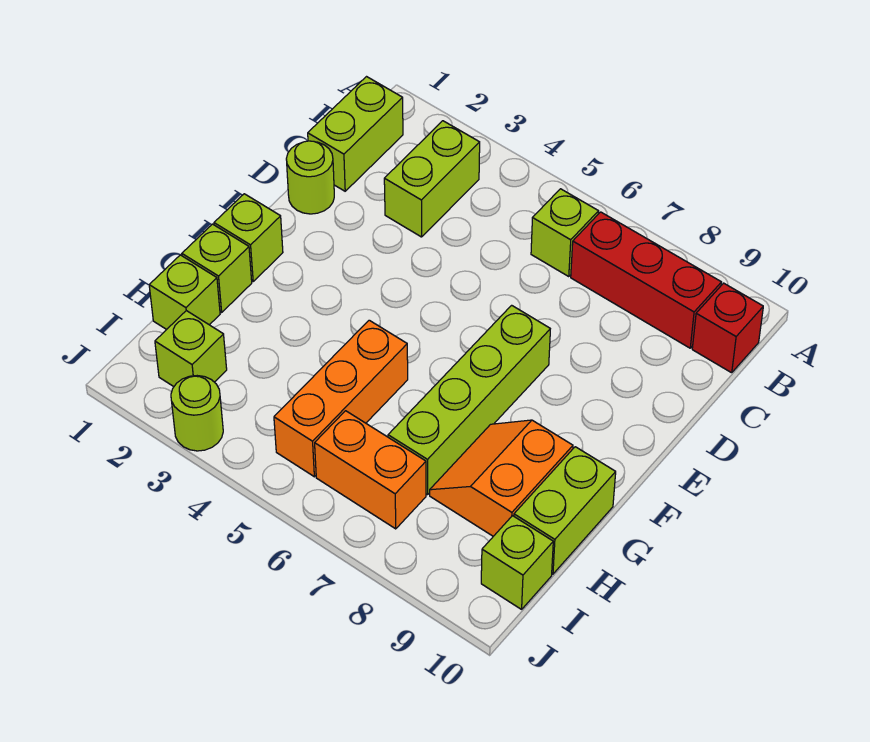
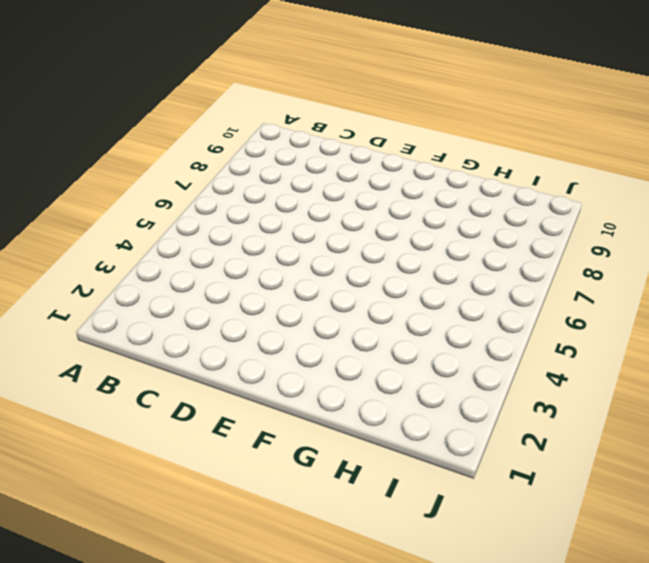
none -> lime 1x2 brick [308,77,403,191]
none -> lime 1x2 brick [384,121,480,237]
none -> lime 1x1 brick [531,189,599,276]

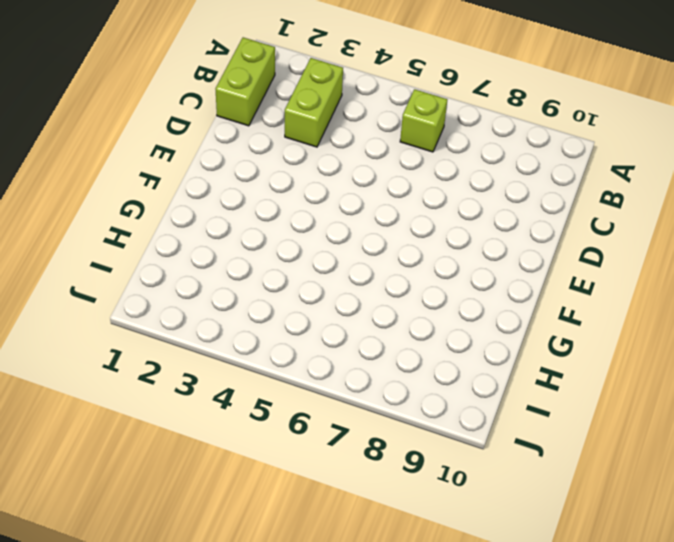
none -> red 1x3 brick [571,212,721,348]
none -> red 1x1 brick [692,283,763,373]
none -> lime 1x1 round brick [286,141,334,214]

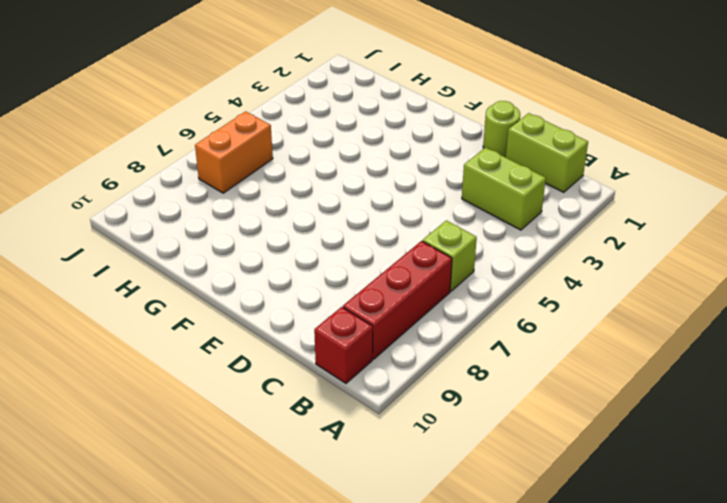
none -> lime 1x4 brick [388,305,550,495]
none -> lime 1x1 brick [214,194,283,281]
none -> lime 1x1 brick [182,224,252,312]

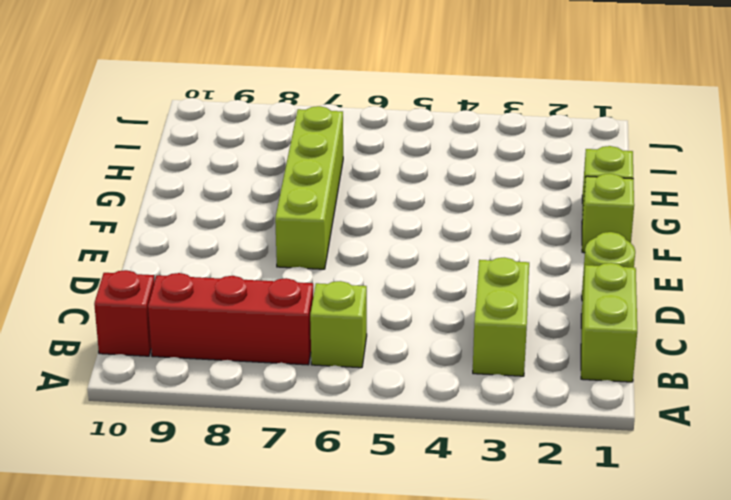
none -> orange 1x3 brick [274,320,408,477]
none -> orange 2x2 slope [430,420,573,536]
none -> lime 1x2 brick [514,447,616,574]

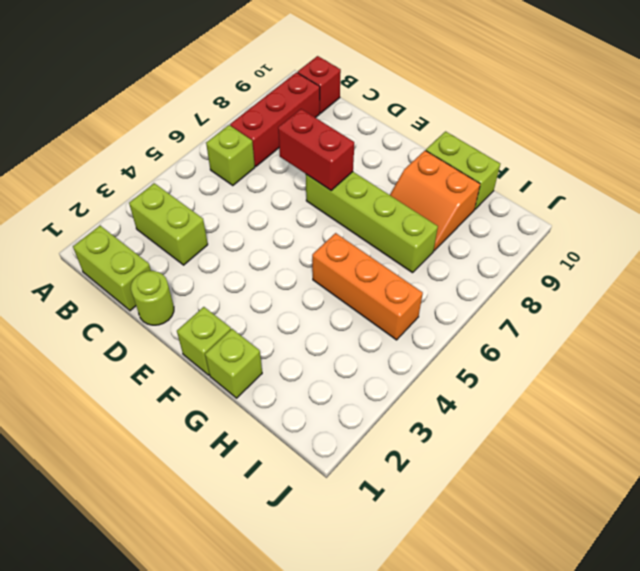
red 1x2 brick [278,109,354,190] -> none
none -> lime 1x1 brick [149,255,220,330]
none -> lime 1x1 brick [155,311,227,387]
none -> orange 1x2 brick [315,411,426,529]

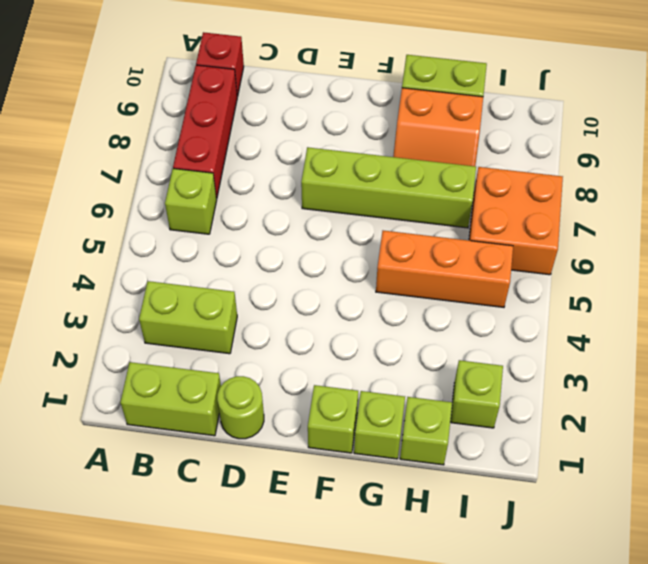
orange 2x2 brick [469,167,563,275] -> orange 1x2 brick [315,411,426,529]
none -> lime 1x1 brick [481,516,553,609]
none -> lime 1x1 round brick [171,376,223,451]

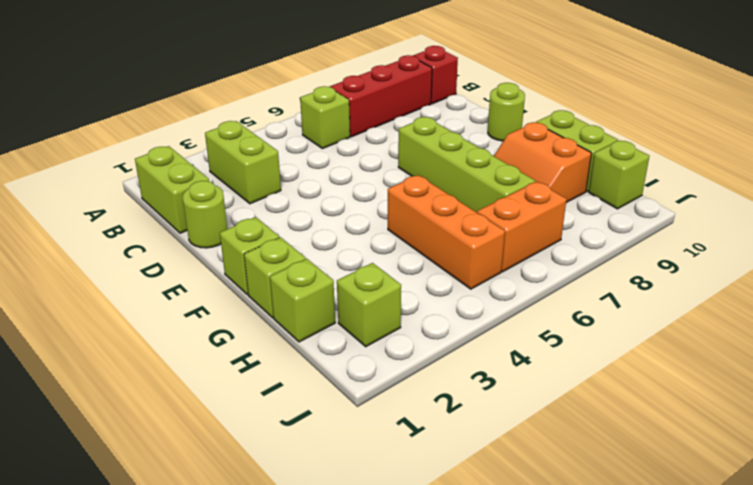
lime 1x1 round brick [488,83,525,141] -> lime 1x1 round brick moved to [171,376,223,451]

